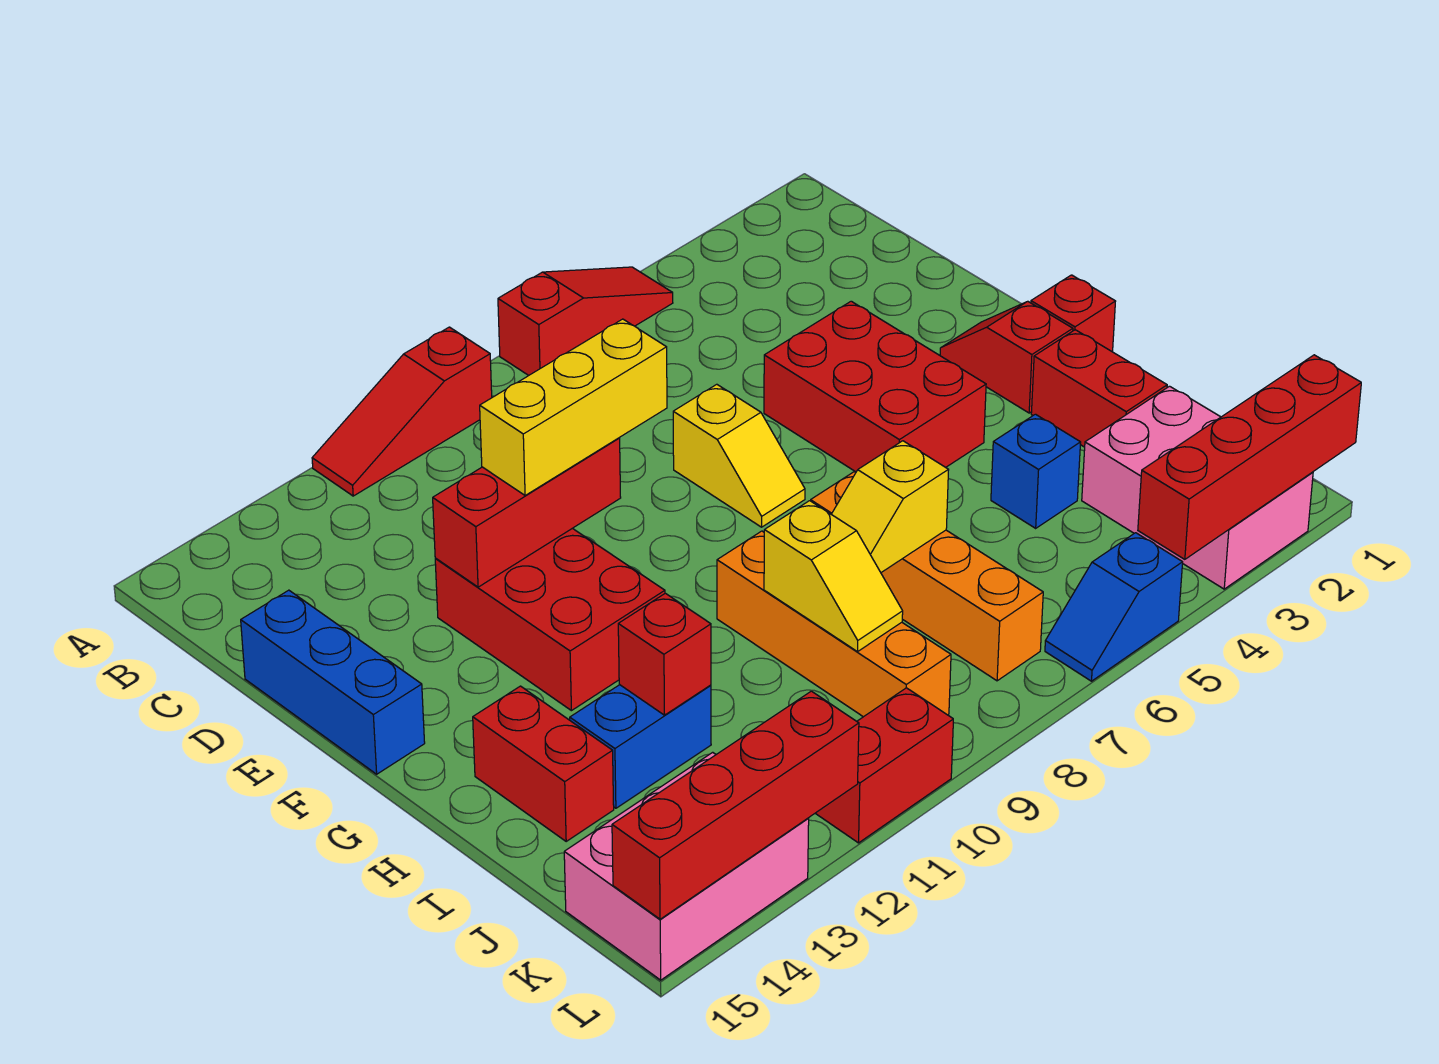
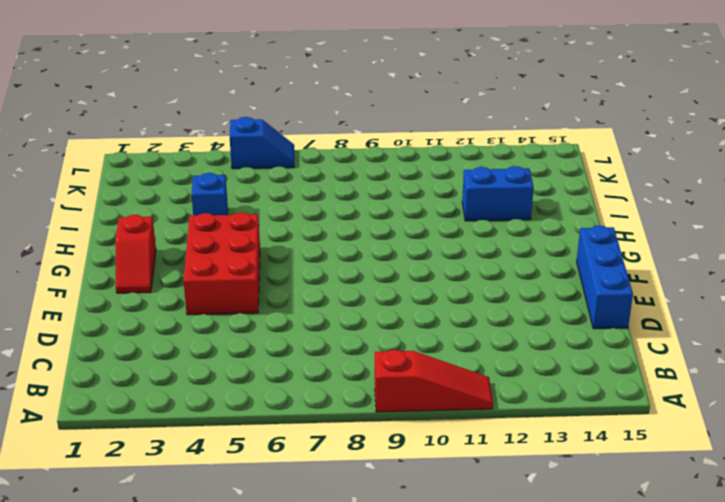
none -> red 1x3 slope [498,267,673,376]
none -> yellow 1x2 slope [673,384,805,527]
none -> red 2x3 brick [435,528,665,711]

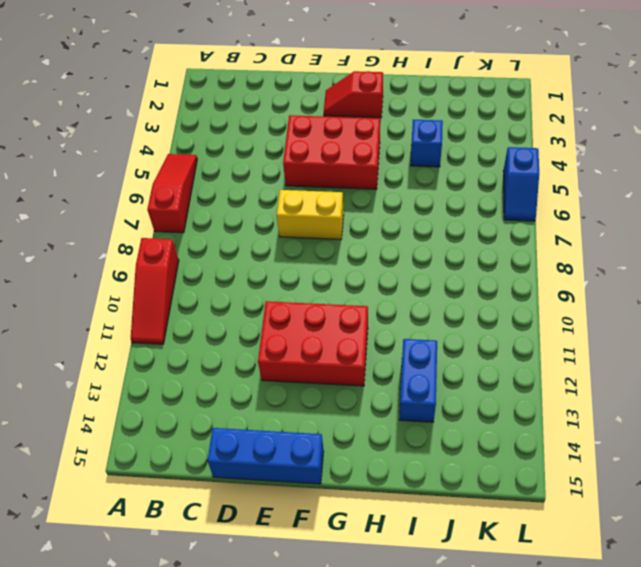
yellow 1x2 brick [277,190,344,239] -> yellow 1x2 slope [673,384,805,527]
none -> red 1x1 brick [1031,275,1116,352]
none -> red 1x2 brick [1031,330,1167,447]
none -> orange 1x4 brick [811,472,1043,681]

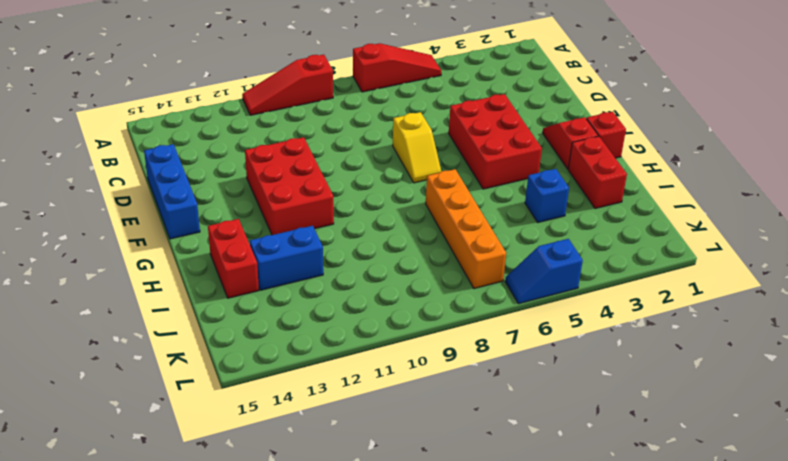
none -> orange 1x4 brick [717,531,951,717]
none -> pink 2x3 brick [1082,386,1313,589]
none -> pink 2x3 brick [564,752,809,980]

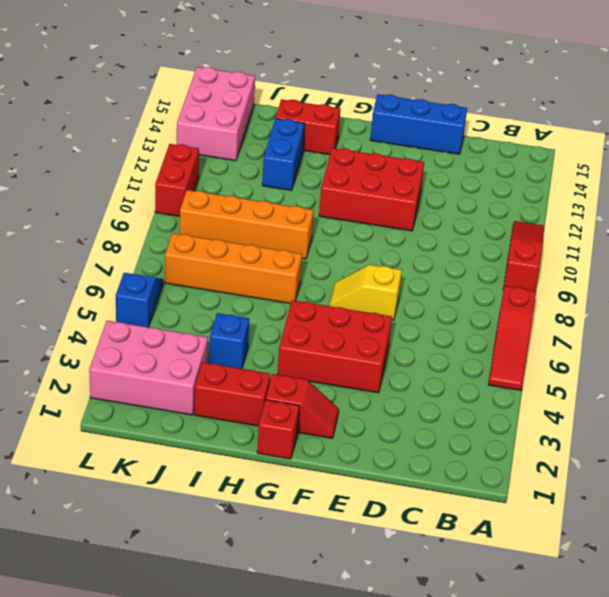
none -> red 1x3 brick [433,438,621,587]
none -> yellow 1x2 slope [831,441,948,572]
none -> yellow 1x2 slope [764,501,903,652]

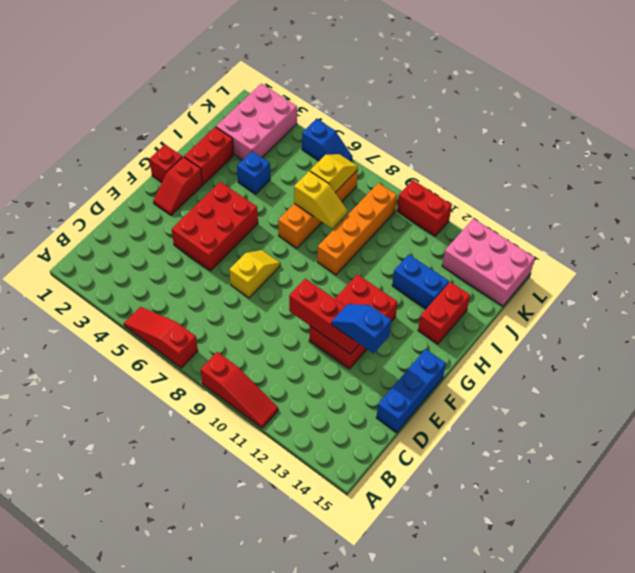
blue 1x2 slope [331,304,391,353] -> none
yellow 1x2 slope [310,154,358,192] -> yellow 1x2 slope moved to [764,501,903,652]
none -> red 1x1 brick [618,593,711,715]
none -> red 1x4 brick [1138,355,1361,559]
none -> red 1x4 brick [612,691,859,919]

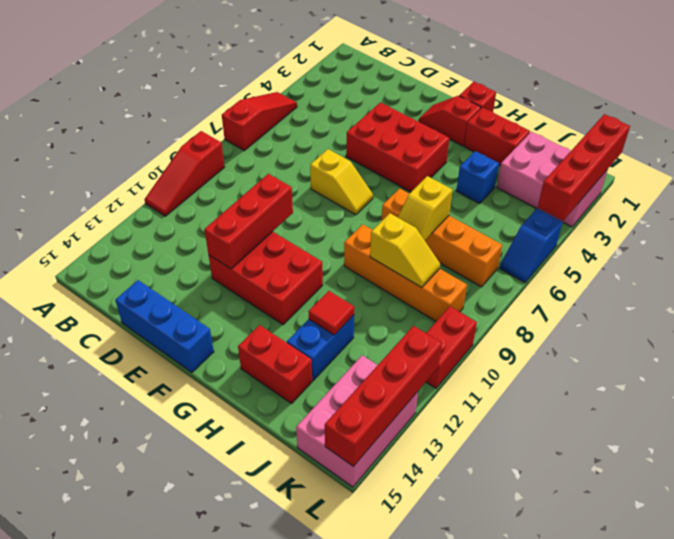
red 1x1 tile [308,291,354,335] -> red 1x1 brick [618,593,711,715]
none -> yellow 1x3 brick [480,319,667,496]

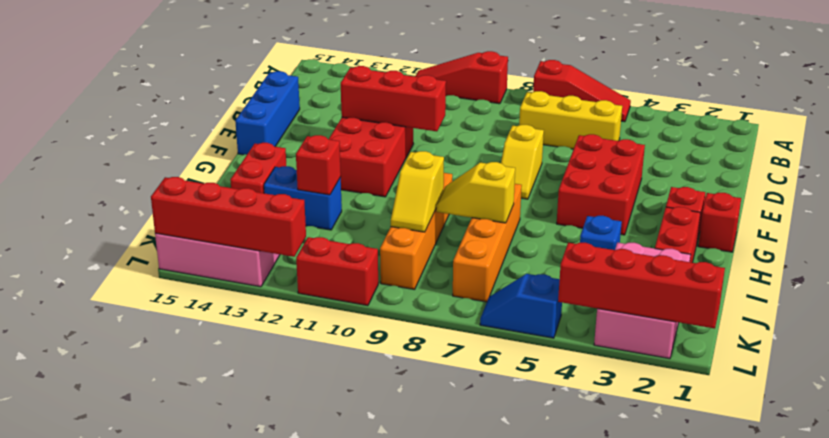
yellow 1x3 brick [519,91,622,149] -> yellow 1x3 brick moved to [480,319,667,496]

